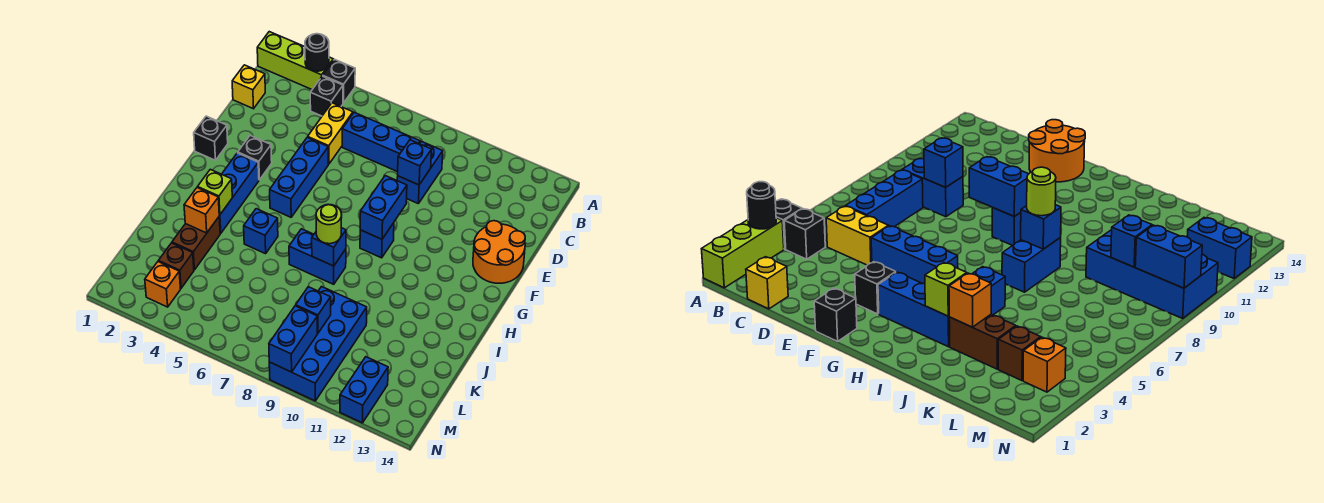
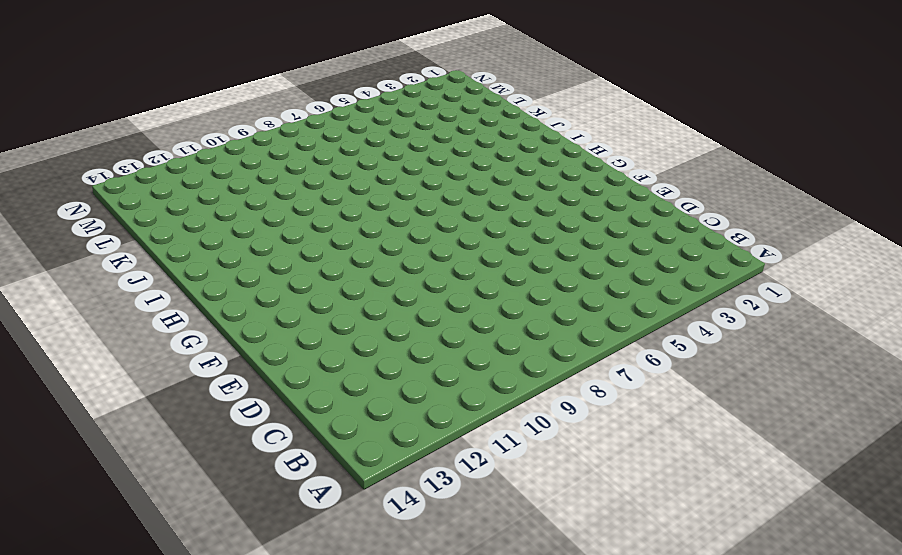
none -> lime 1x3 brick [257,32,333,89]
none -> black 1x1 brick [323,59,355,103]
none -> black 1x1 brick [310,76,343,116]

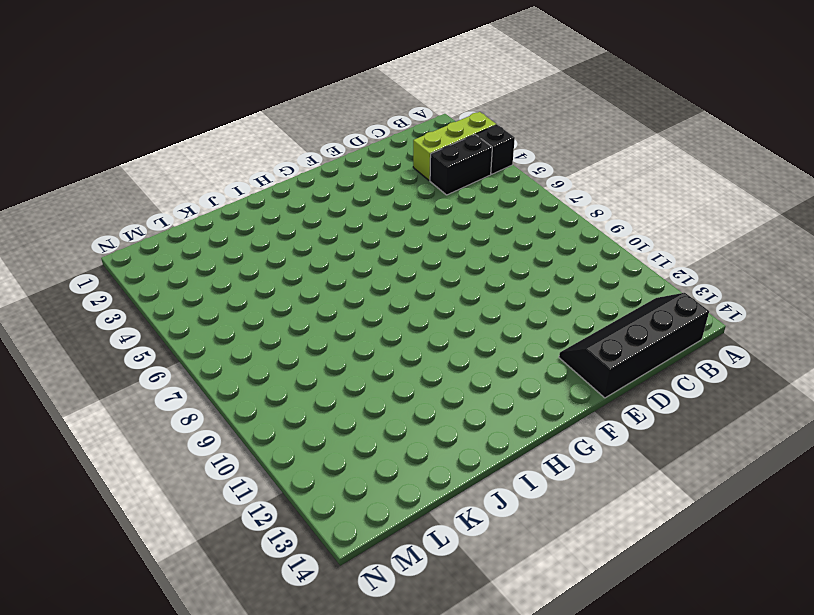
lime 1x3 brick [413,112,497,181] -> lime 1x3 brick turned to [257,32,333,89]
black 1x2 brick [430,134,492,195] -> black 1x1 brick [310,76,343,116]
black 2x4 slope [559,293,709,398] -> orange 2x2 round brick [473,221,525,283]
none -> yellow 1x1 brick [232,65,265,109]
none -> yellow 1x2 brick [308,103,353,164]
none -> blue 1x3 brick [342,112,420,172]

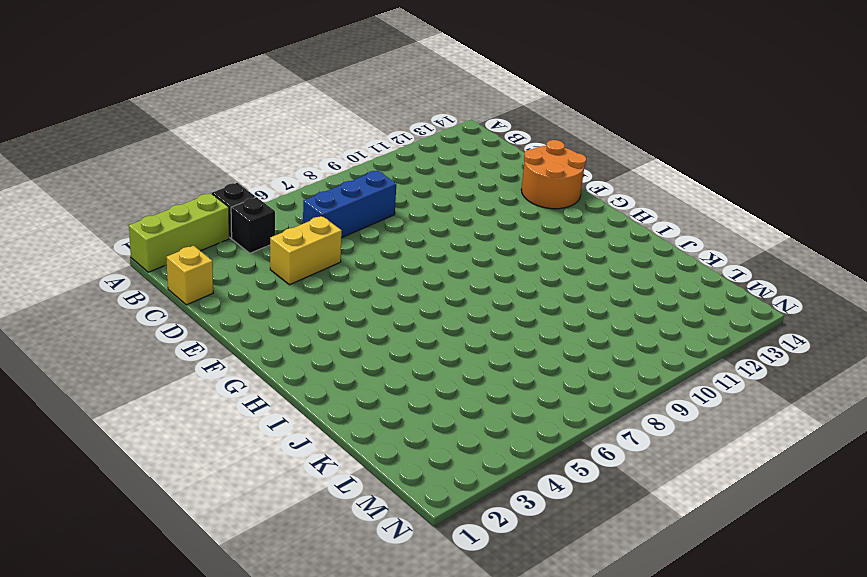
yellow 1x2 brick [270,216,342,285] -> yellow 1x2 brick turned to [308,103,353,164]
none -> blue 1x2 brick [397,141,443,203]
none -> blue 1x3 brick [270,137,328,217]
none -> black 1x1 brick [194,116,228,160]

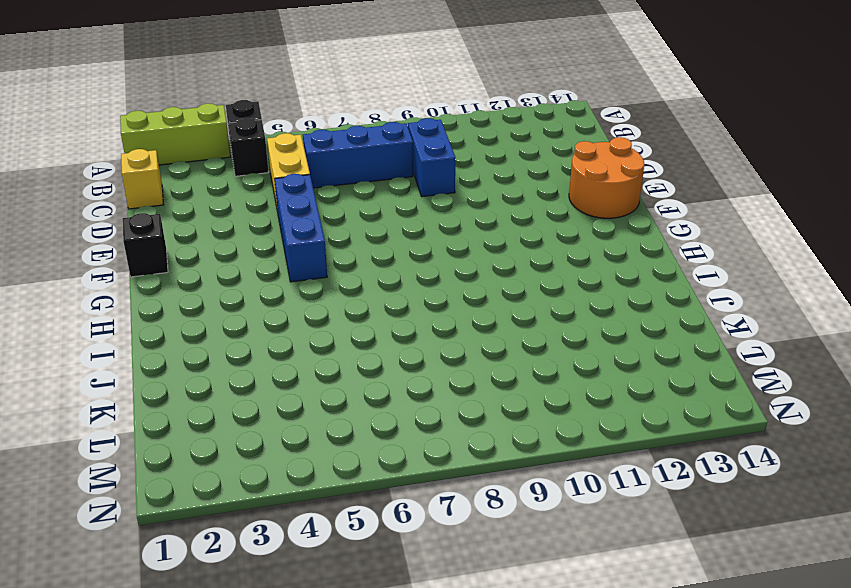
none -> black 1x1 brick [238,136,272,180]
none -> blue 1x3 brick [219,153,259,233]
none -> blue 1x1 brick [360,223,394,258]

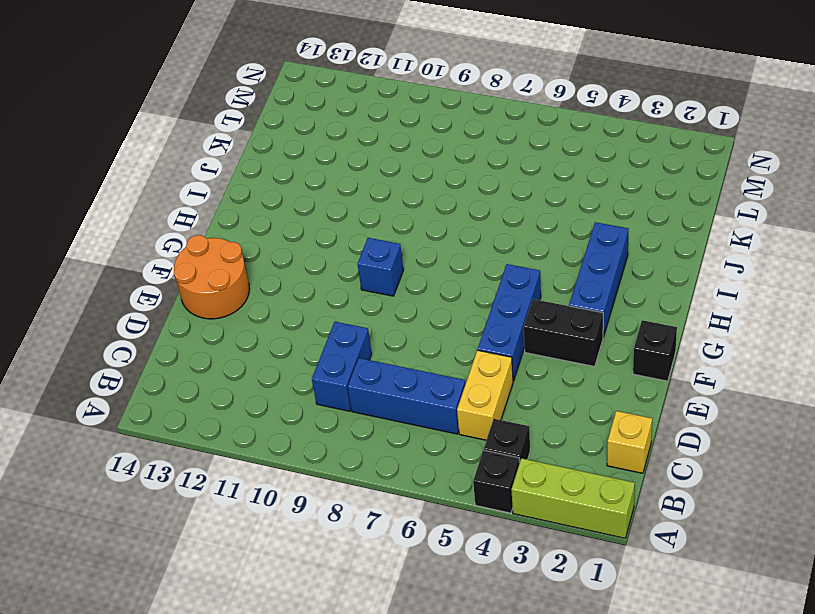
black 1x2 brick [524,299,603,367] -> black 1x1 brick [238,136,272,180]
none -> blue 1x1 brick [244,209,278,254]
none -> blue 1x2 brick [289,229,346,284]
none -> brown 1x2 brick [172,217,220,270]

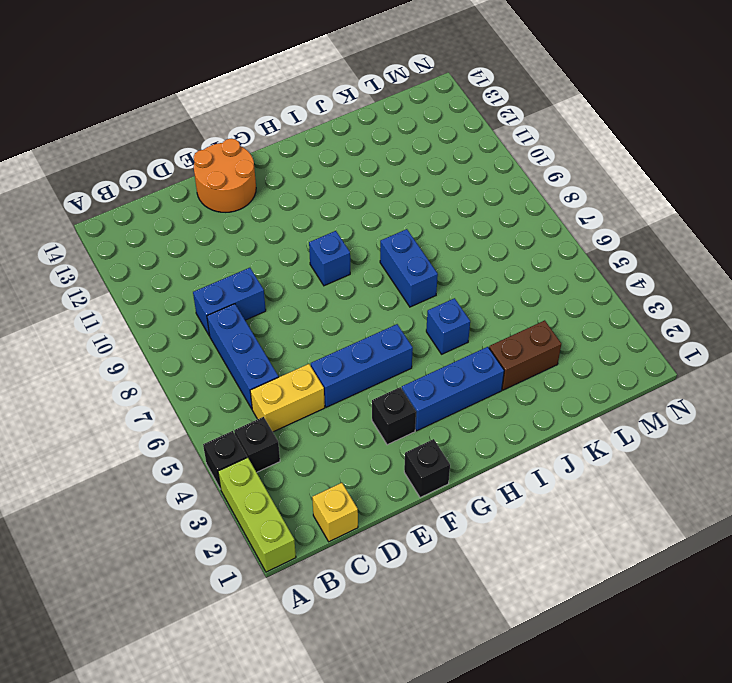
none -> blue 2x4 brick [269,287,367,401]
none -> brown 1x1 brick [158,243,194,288]
none -> orange 1x1 brick [145,262,181,307]

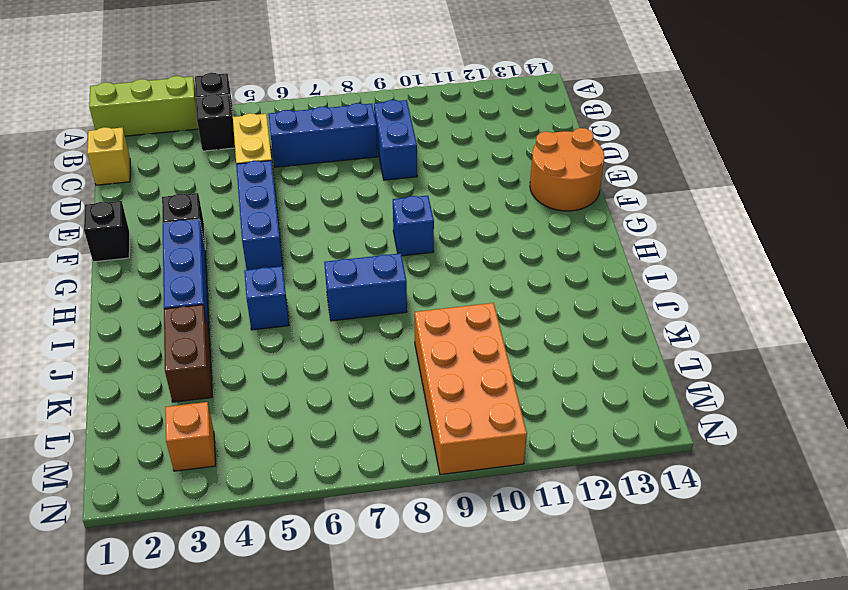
orange 2x4 brick [415,303,527,475] -> blue 2x4 brick [269,287,367,401]
none -> brown 1x1 brick [158,243,194,288]
none -> blue 1x2 brick [340,357,388,423]
none -> black 1x1 round brick [305,34,329,71]

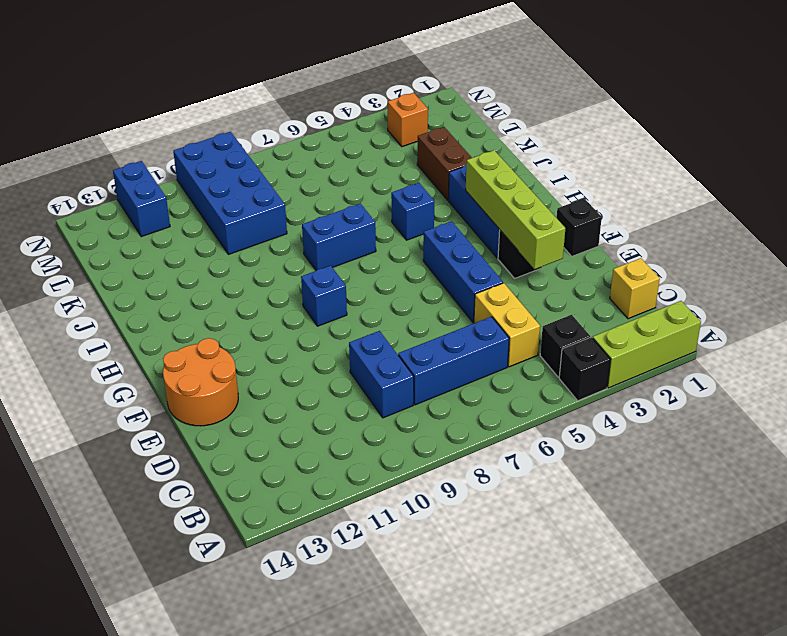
lime 1x4 brick [466,150,565,269] -> none
none -> brown 1x1 brick [158,243,194,288]
none -> black 1x1 round brick [305,34,329,71]
none -> blue 1x1 brick [398,140,432,185]

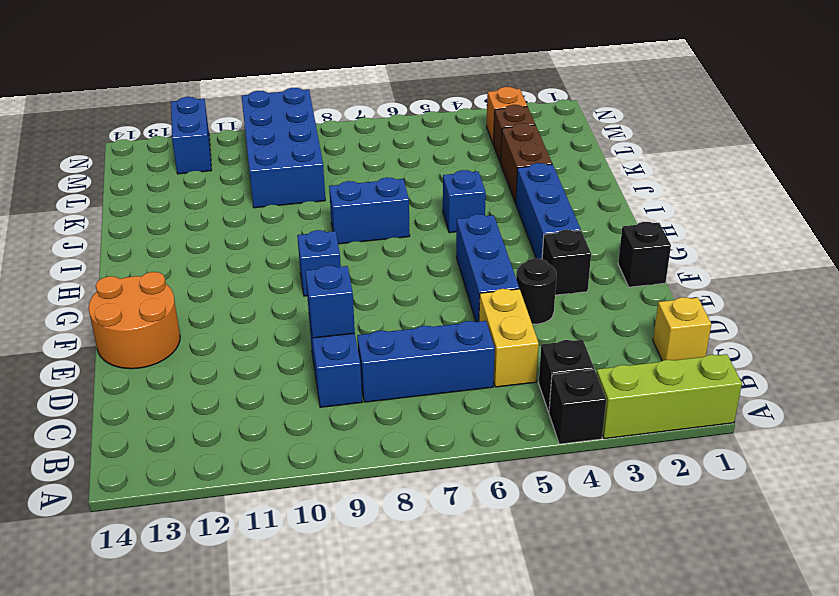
black 1x1 round brick [516,258,557,324] -> black 1x1 round brick moved to [305,34,329,71]
none -> blue 1x2 brick [360,176,407,239]
none -> lime 1x1 brick [198,169,232,215]
none -> blue 1x1 brick [312,228,346,266]

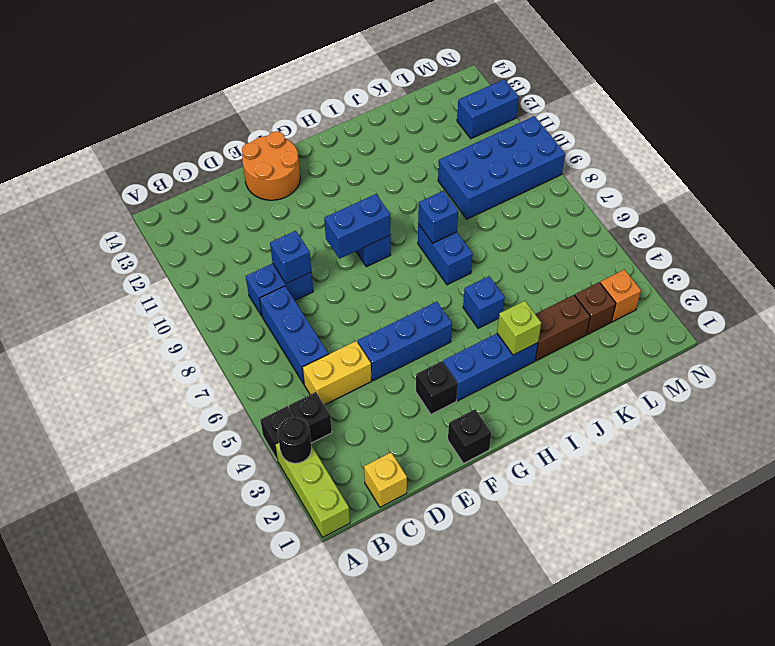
none -> orange 1x1 brick [184,187,219,233]
none -> blue 1x1 brick [295,287,331,333]
none -> blue 1x2 brick [269,306,318,372]

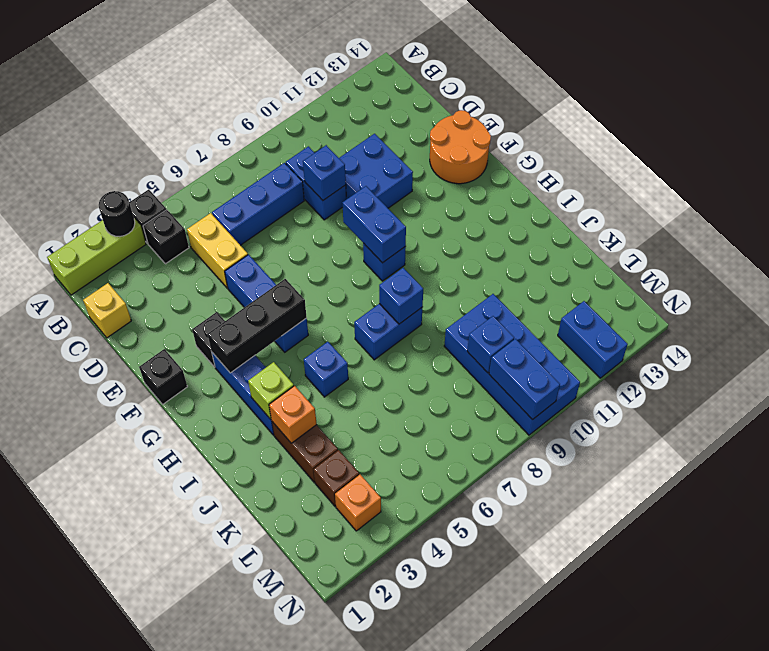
blue 2x2 brick [339,134,413,208] -> none
black 1x3 brick [207,279,307,373] -> none
none -> lime 1x1 round brick [316,204,342,244]

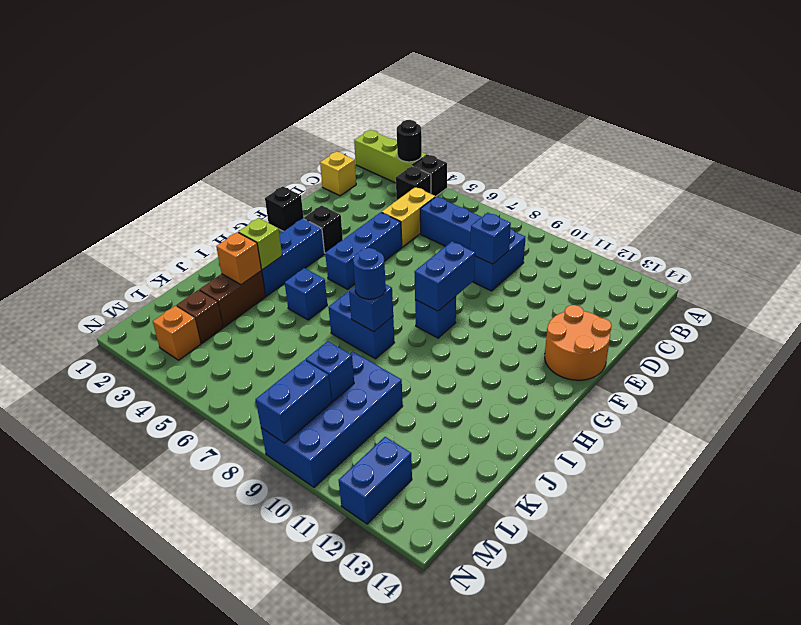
blue 1x1 round brick [353,248,386,299] -> lime 1x1 round brick [316,204,342,244]

